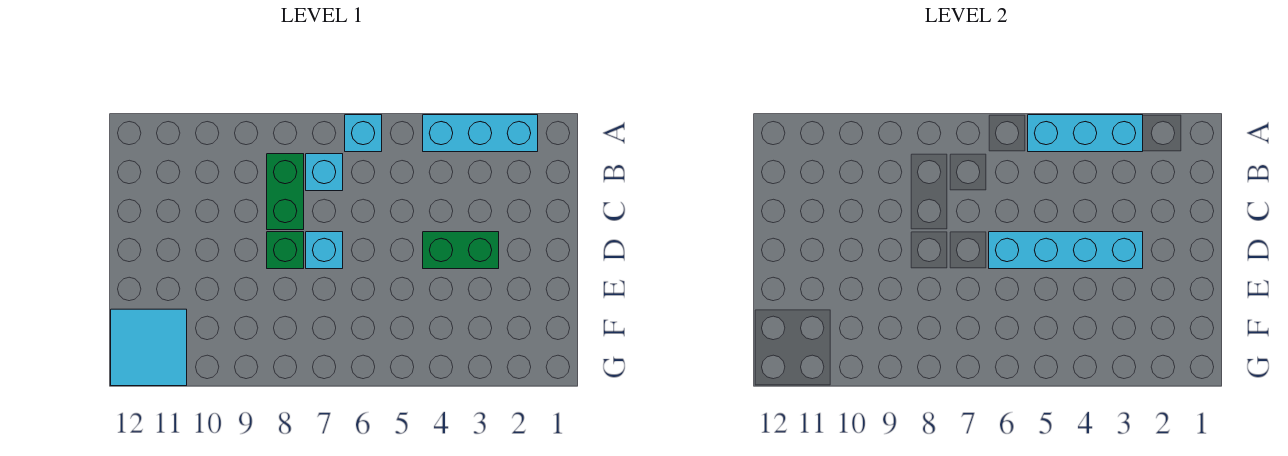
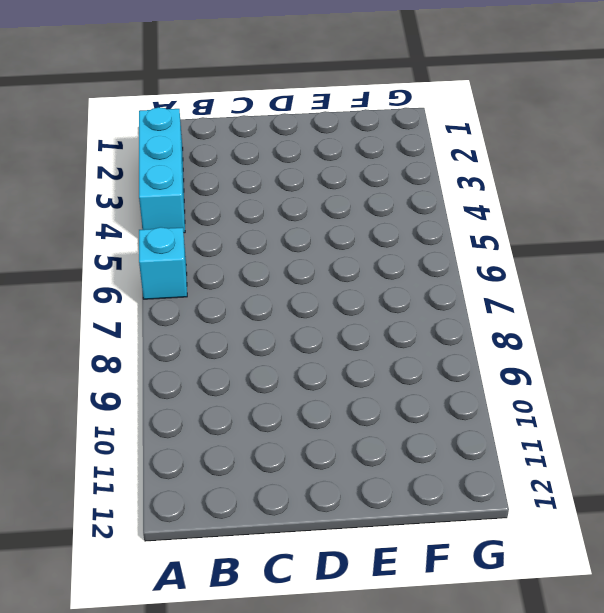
none -> cyan 1x1 brick [306,154,343,191]
none -> green 1x2 brick [267,154,304,230]

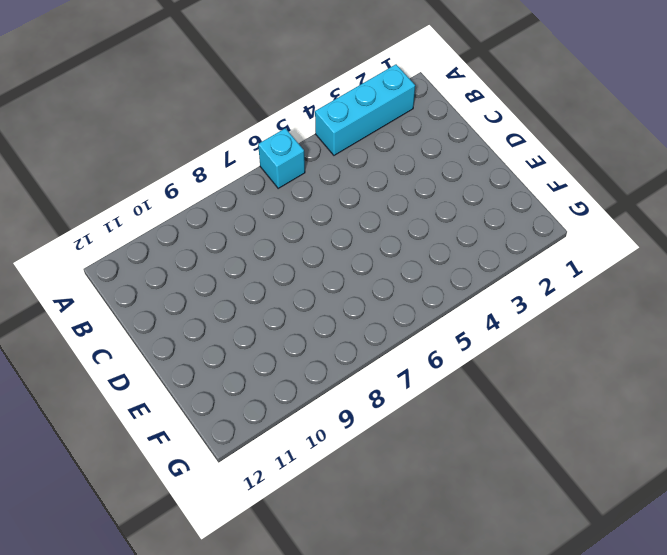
none -> cyan 1x1 brick [306,154,343,191]
none -> green 1x2 brick [267,154,304,230]

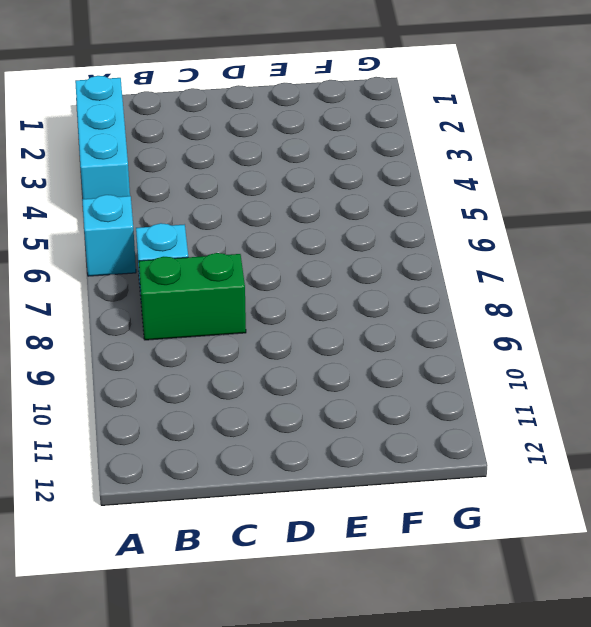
none -> green 1x2 brick [423,232,499,269]
none -> cyan 1x1 brick [306,232,343,269]

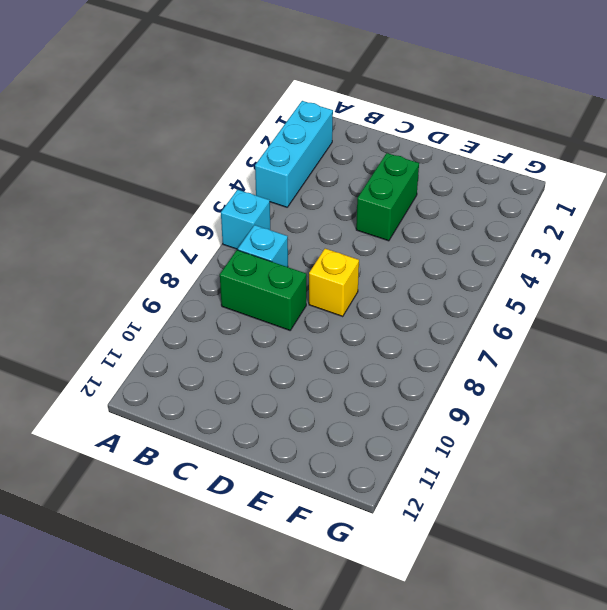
yellow 1x1 brick [309,249,359,316] -> cyan 1x1 brick [306,232,343,269]
none -> green 1x1 brick [267,232,304,269]
none -> cyan 2x2 tile [111,309,187,386]

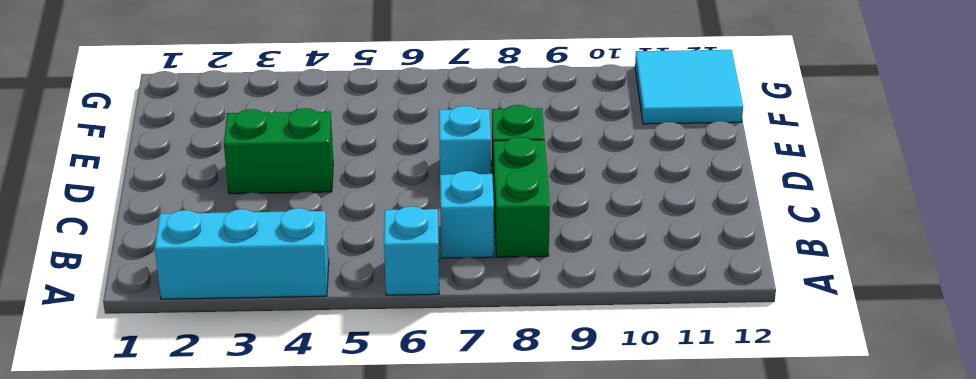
none -> cyan 1x3 brick [1028,115,1143,152]
none -> cyan 1x4 brick [989,232,1143,269]

